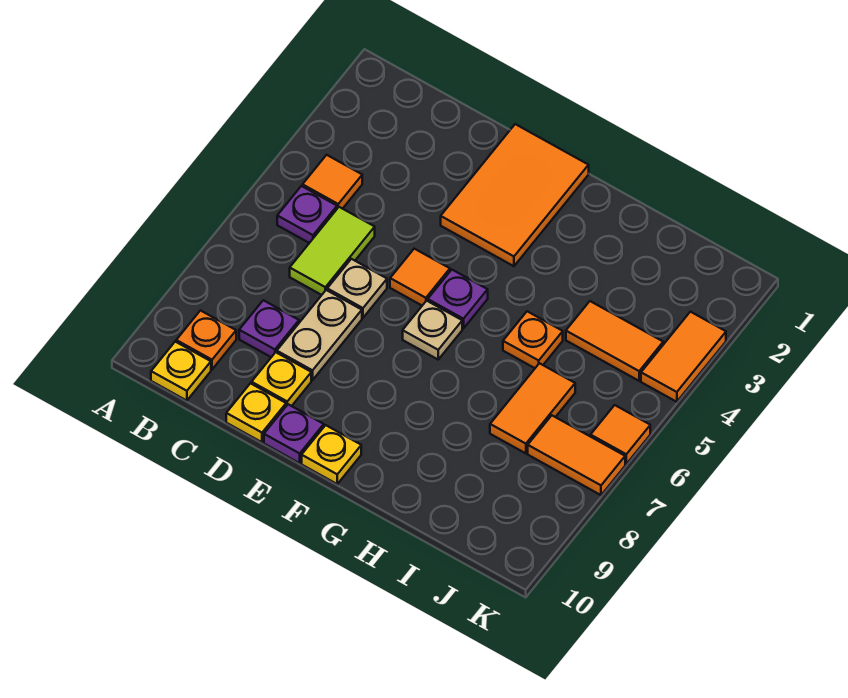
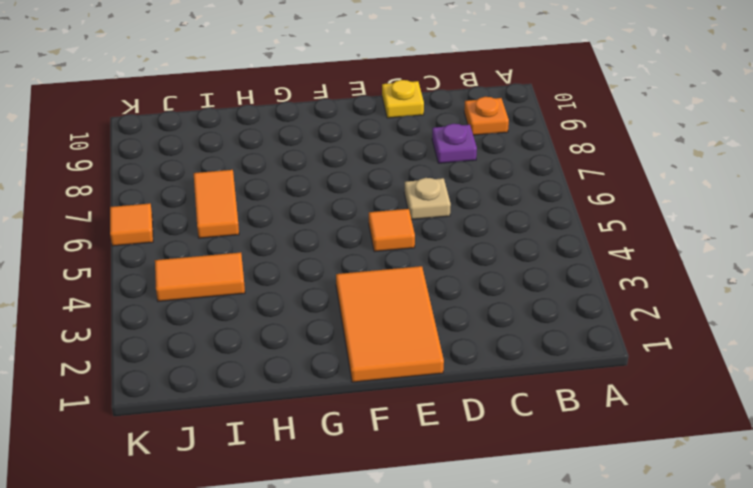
none -> orange 1x1 tile [303,155,362,209]
none -> purple 1x1 plate [277,186,337,243]
none -> yellow 1x1 plate [151,342,211,401]

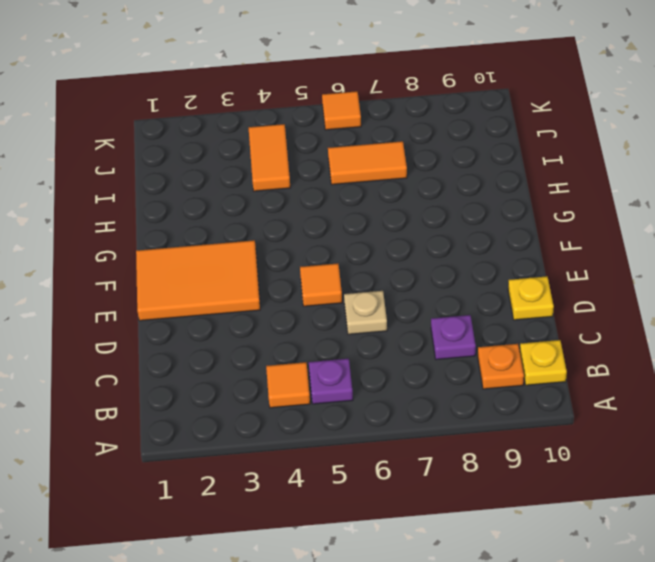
none -> lime 1x2 tile [290,207,375,295]
none -> tan 1x2 plate [277,290,362,380]
none -> yellow 1x1 plate [252,352,311,406]

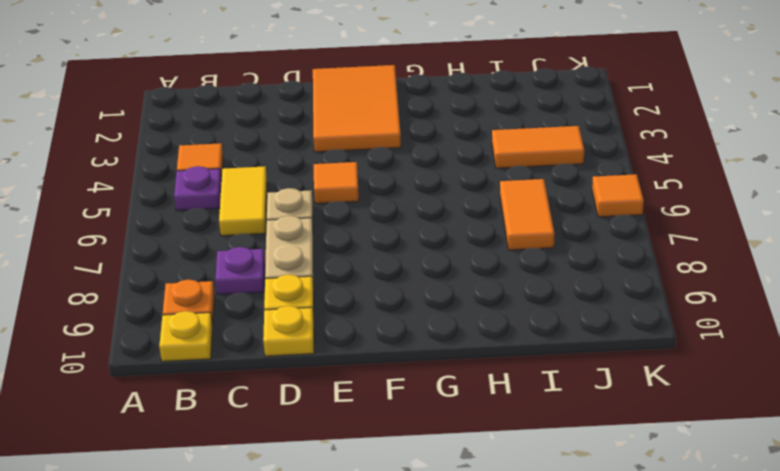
yellow 1x2 tile [219,166,267,236] -> lime 1x2 tile [290,207,375,295]
none -> purple 1x1 plate [264,404,324,463]
none -> purple 1x1 plate [428,270,488,329]
none -> tan 1x1 plate [403,301,462,359]

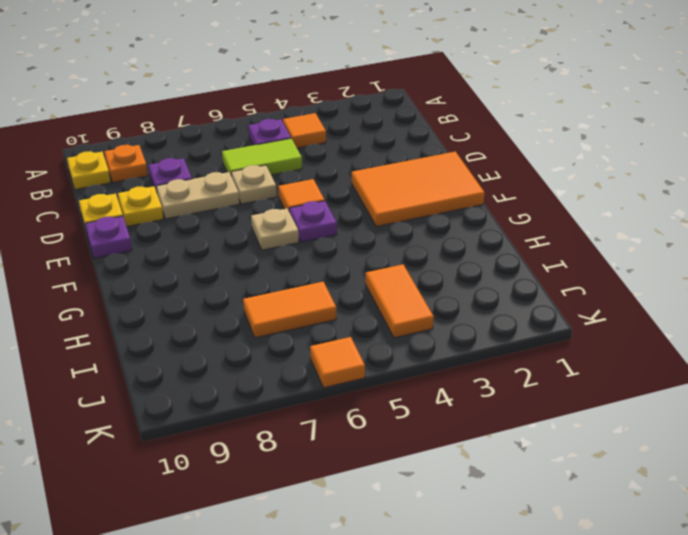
none -> yellow 1x1 plate [302,425,361,484]
none -> orange 1x1 plate [503,311,563,368]
none -> orange 1x2 tile [528,416,625,495]

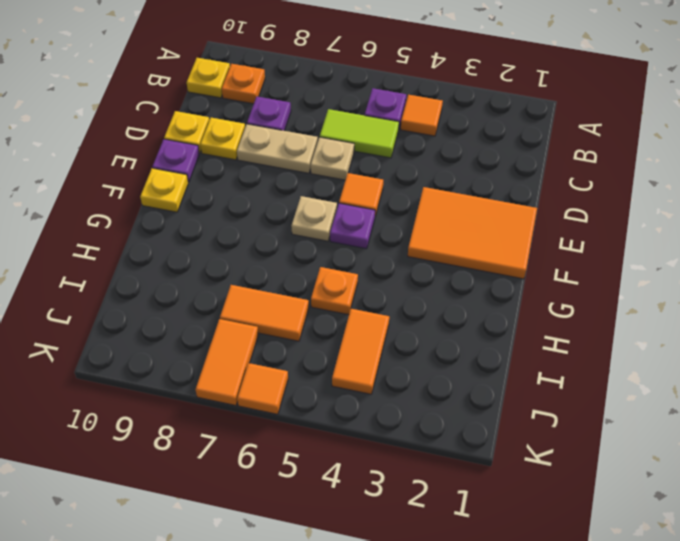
none -> orange 1x2 tile [641,312,726,402]

